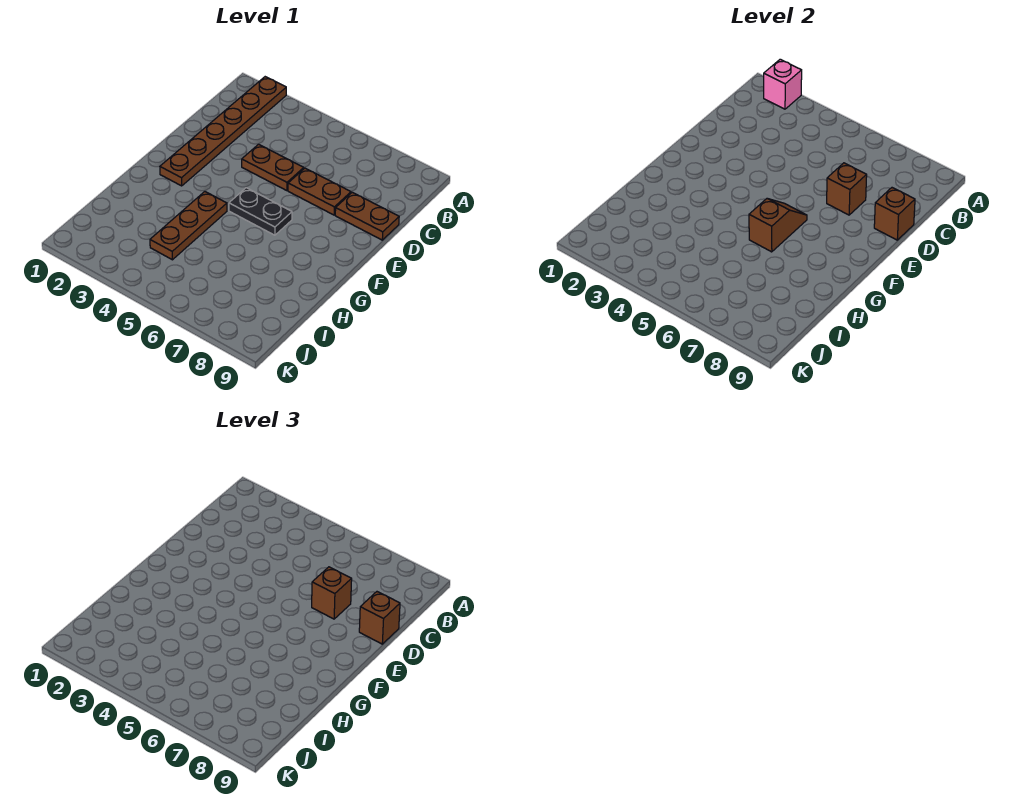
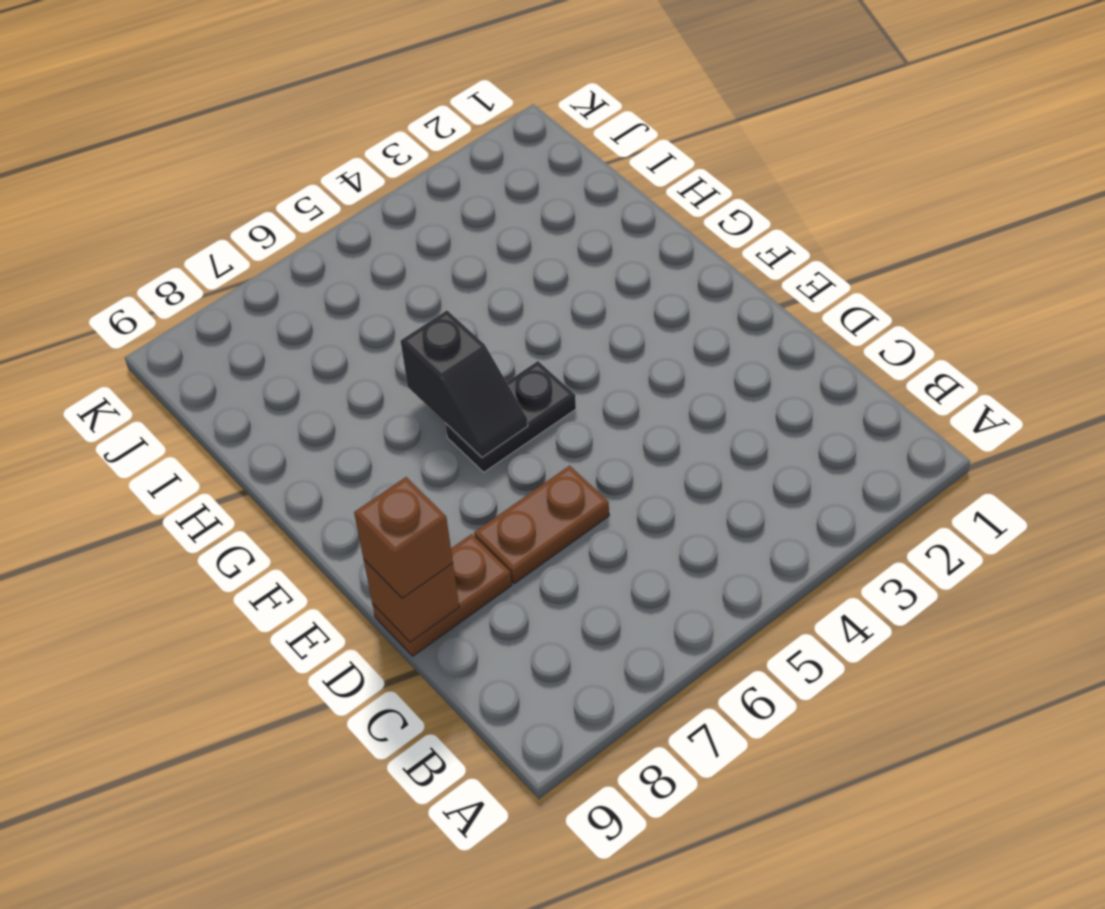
black 1x2 slope [401,310,528,457] -> brown 1x2 slope [749,199,807,252]
none -> brown 1x6 plate [160,77,286,186]
none -> brown 1x2 plate [242,144,304,191]
none -> brown 1x3 plate [150,192,227,260]

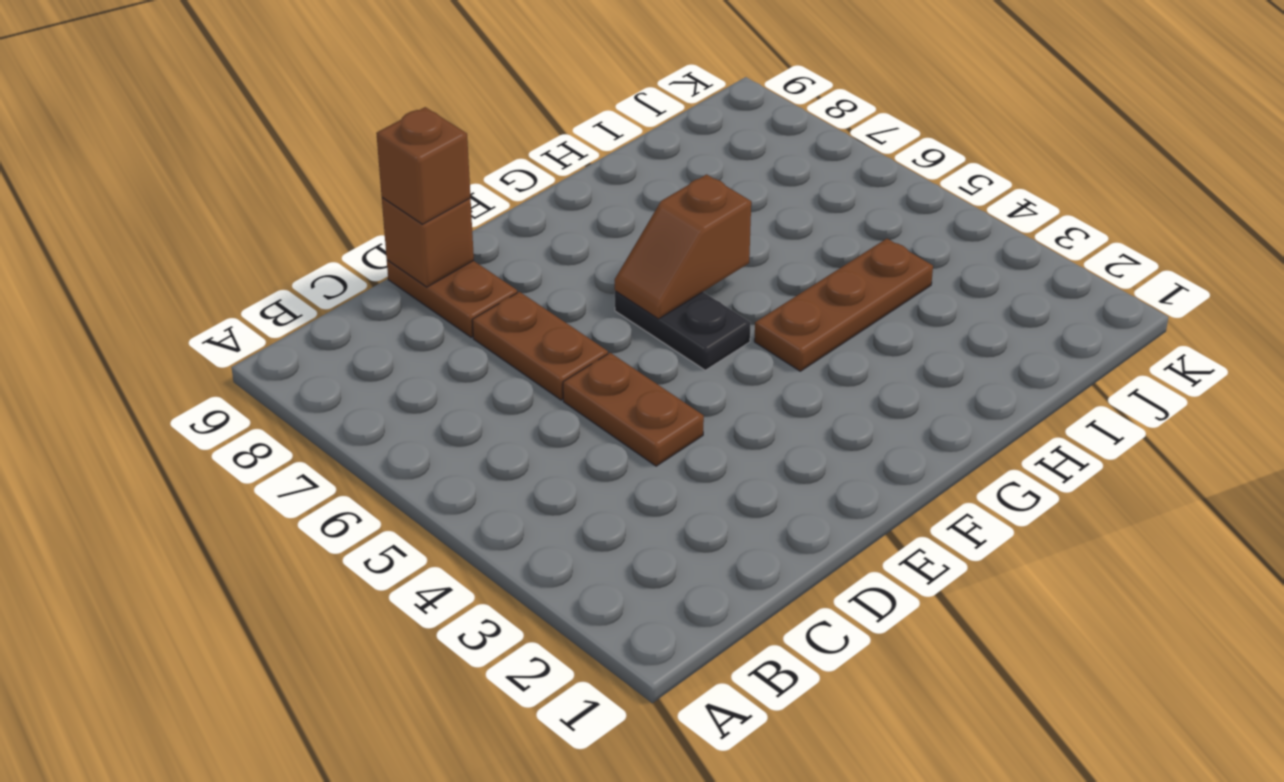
none -> brown 1x6 plate [160,77,286,186]
none -> pink 1x1 brick [764,59,802,109]
none -> brown 1x1 brick [827,163,867,215]

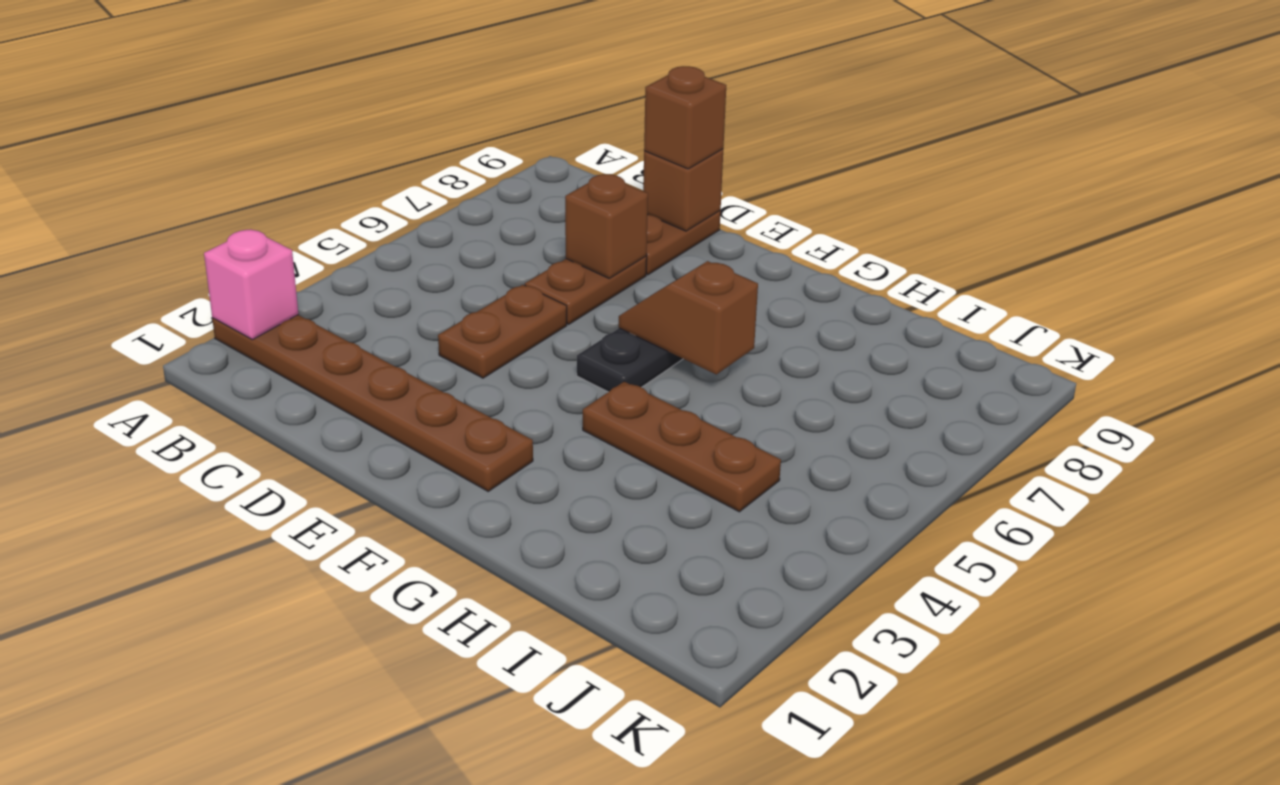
none -> brown 1x1 brick [312,567,352,619]

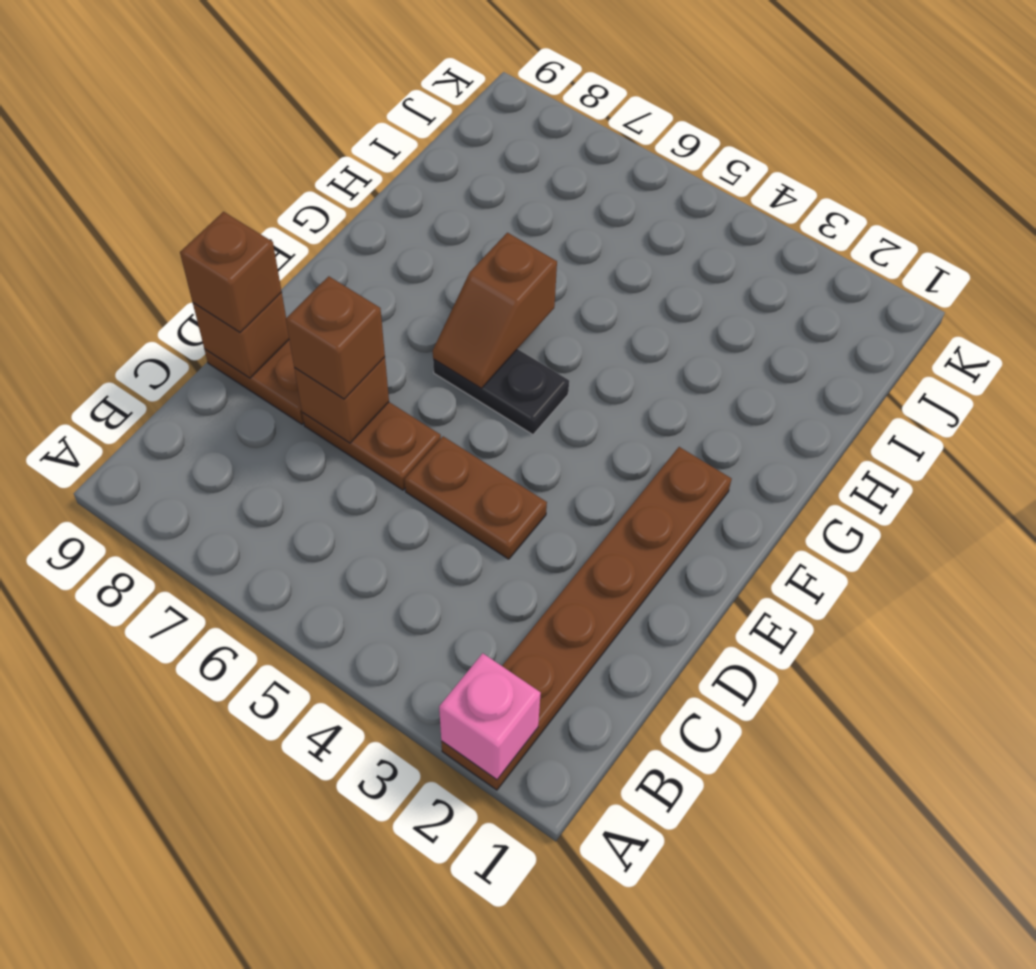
none -> brown 1x3 plate [150,192,227,260]

